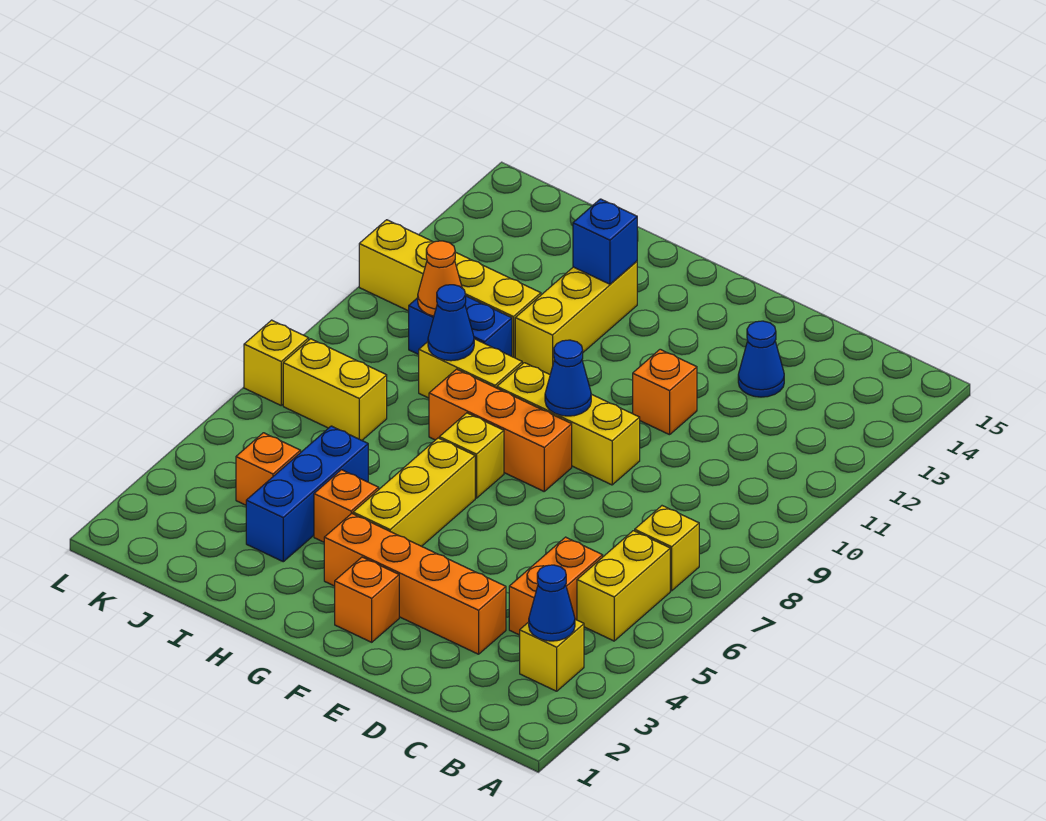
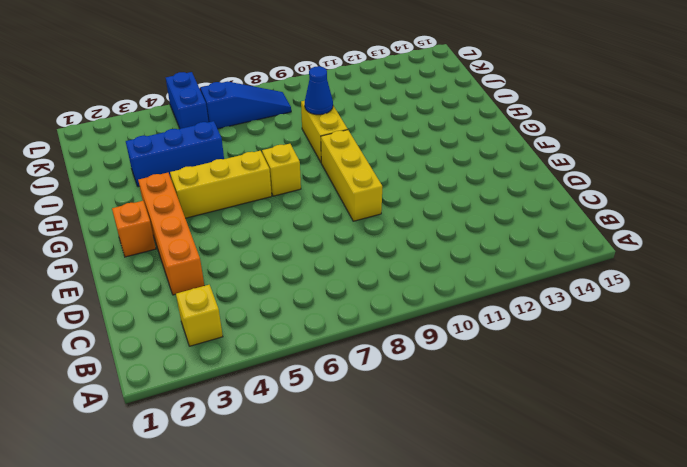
blue 1x2 brick [166,72,208,129] -> blue 1x2 brick moved to [409,296,512,356]
blue 1x3 slope [201,82,291,129] -> yellow 1x2 brick [283,339,387,440]
none -> yellow 1x2 brick [577,531,670,641]
none -> yellow 1x1 brick [635,506,699,591]
none -> orange 1x2 brick [509,537,603,635]

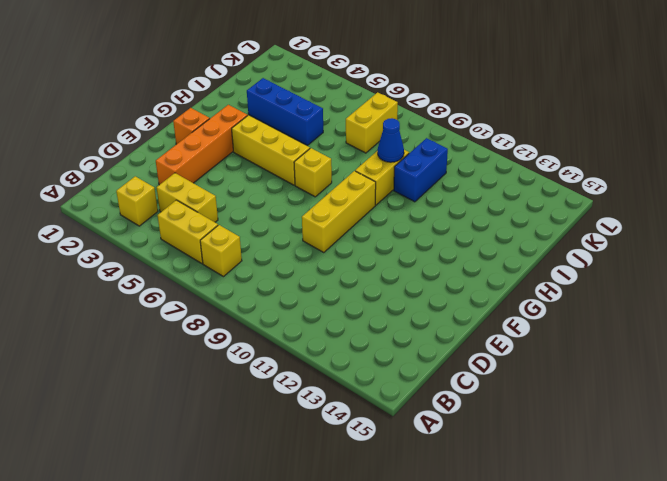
yellow 1x2 brick [157,173,218,222] -> orange 1x2 brick [509,537,603,635]
none -> blue 1x1 cone [738,321,784,397]
none -> orange 1x1 brick [633,349,697,435]
none -> orange 1x3 brick [429,369,572,491]

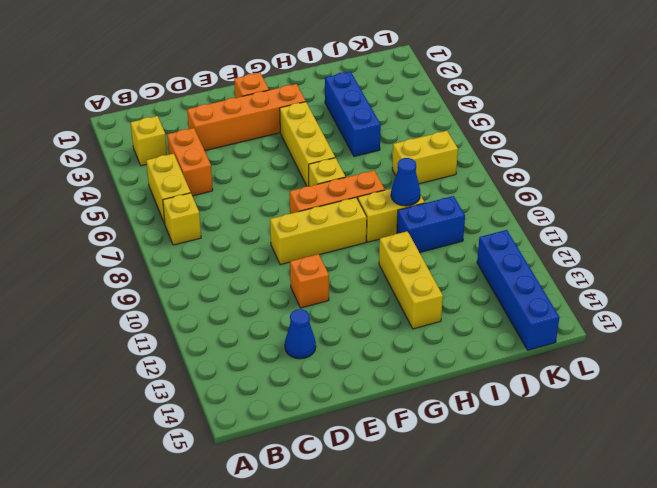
blue 1x4 brick [477,230,559,350] -> none
none -> orange 1x1 brick [314,470,379,542]
none -> yellow 1x4 brick [359,220,541,358]
none -> orange 1x1 brick [236,433,301,505]

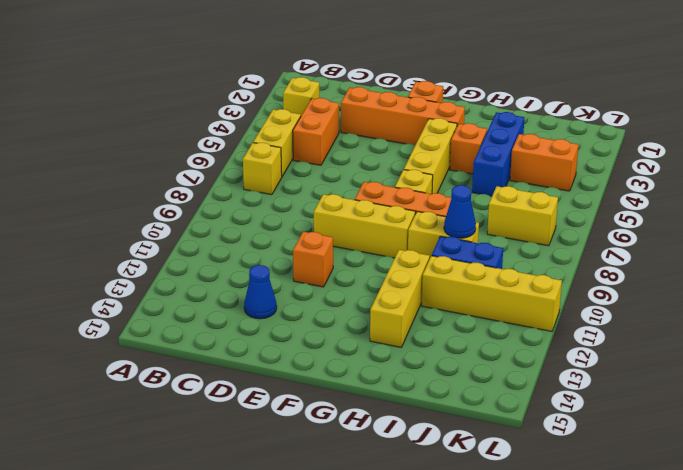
orange 1x2 brick [510,134,578,191] -> orange 1x1 brick [236,433,301,505]
none -> yellow 1x1 brick [244,320,309,405]
none -> blue 1x1 cone [529,565,575,641]
none -> blue 1x1 cone [545,340,591,416]

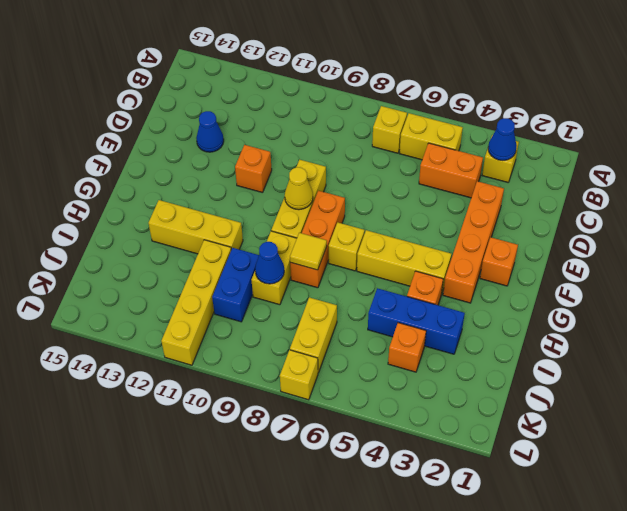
yellow 1x1 cone [285,167,313,210] -> blue 1x1 cone [545,340,591,416]
yellow 1x1 tile [290,233,327,270] -> none
none -> blue 1x1 brick [573,199,637,284]
none -> orange 1x1 cone [418,241,462,316]

